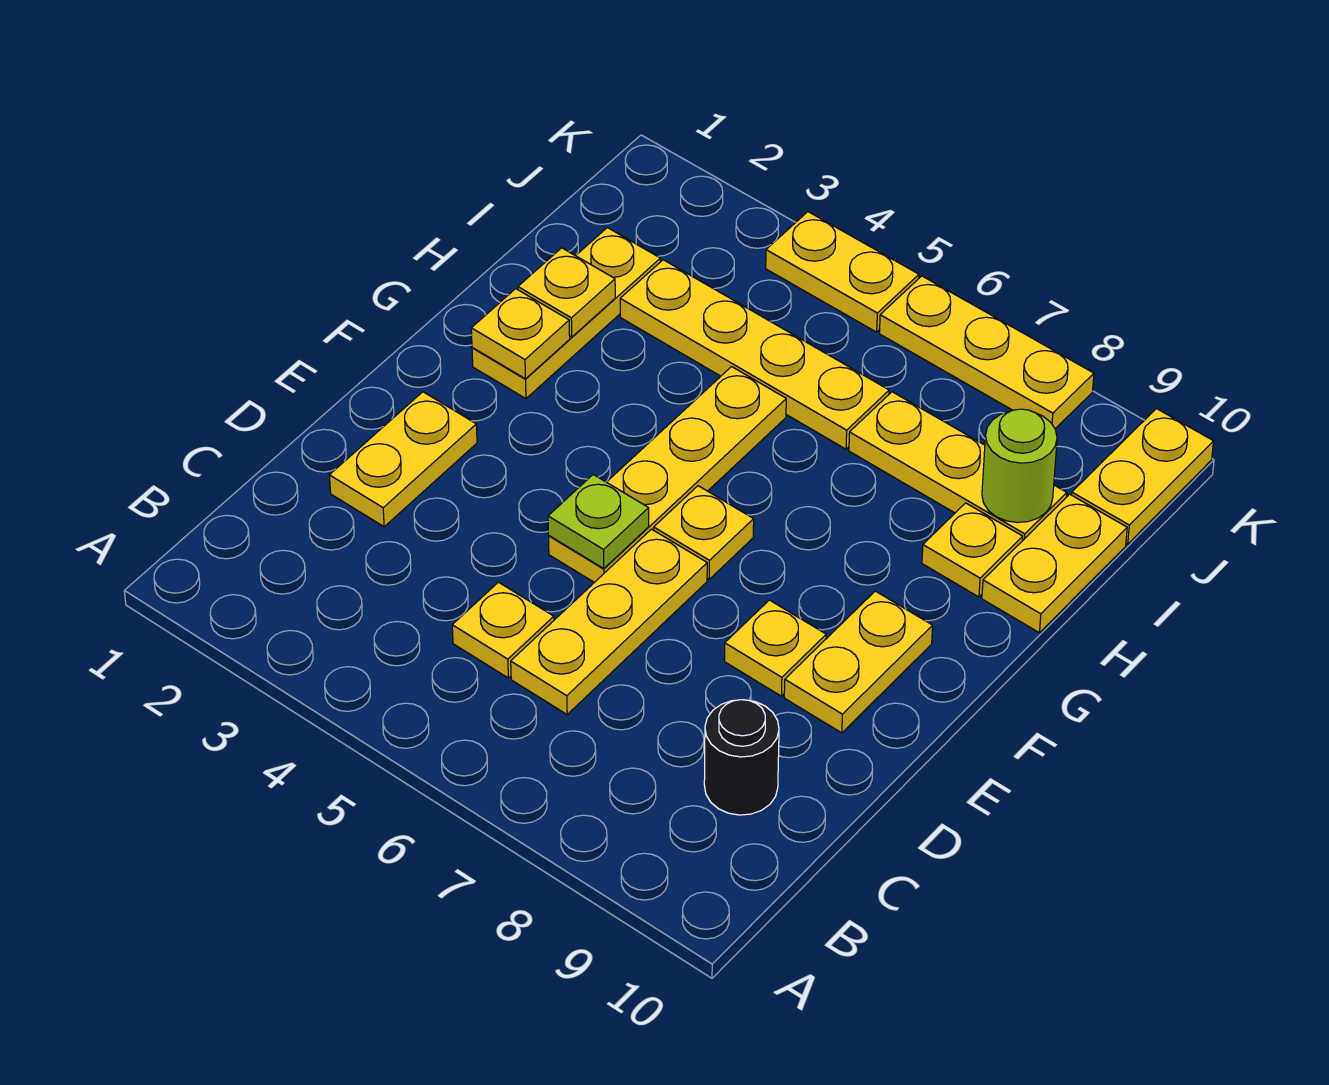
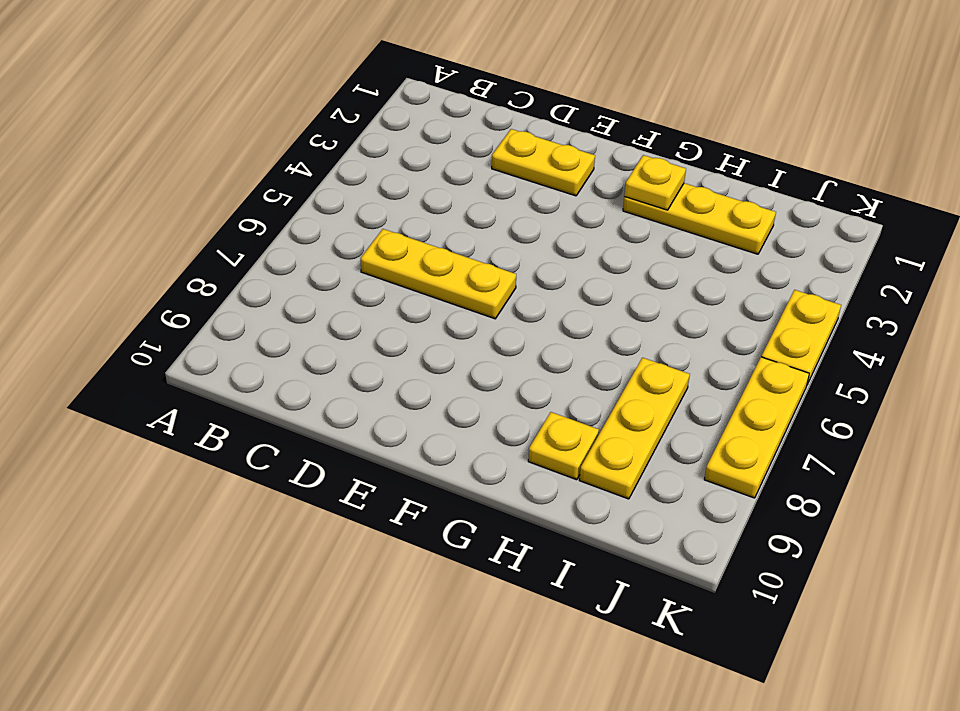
none -> yellow 1x1 plate [452,582,554,678]
none -> black 1x1 round brick [704,700,779,815]
none -> yellow 1x4 plate [549,367,786,582]

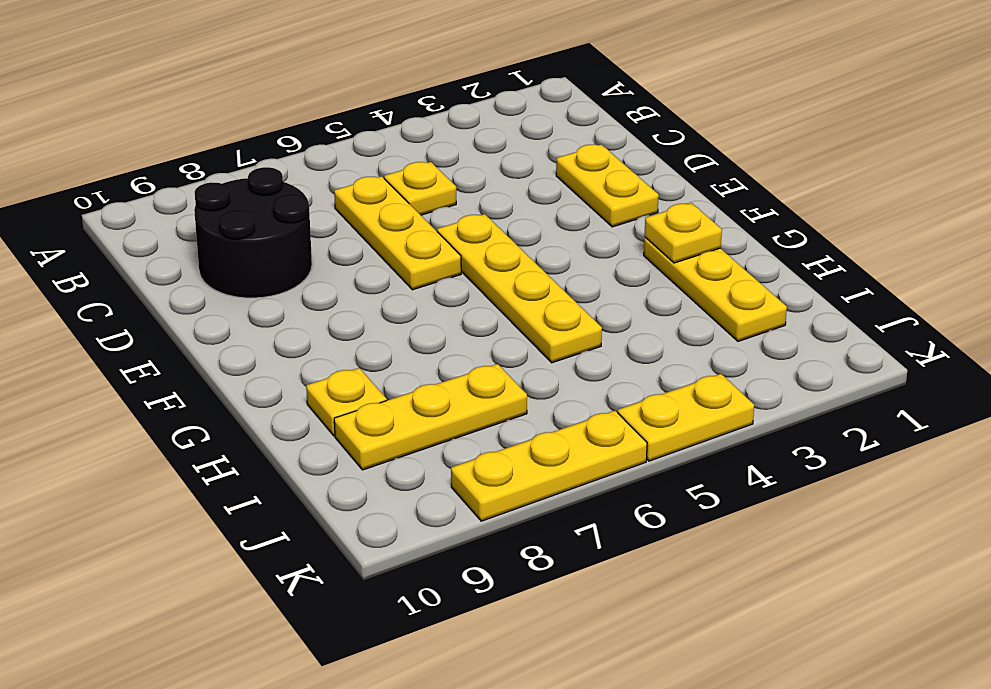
black 2x2 round brick [194,167,312,298] -> black 1x1 round brick [704,700,779,815]
none -> yellow 1x1 plate [725,600,826,696]
none -> yellow 1x2 plate [784,591,933,733]
none -> yellow 1x1 plate [654,486,754,579]

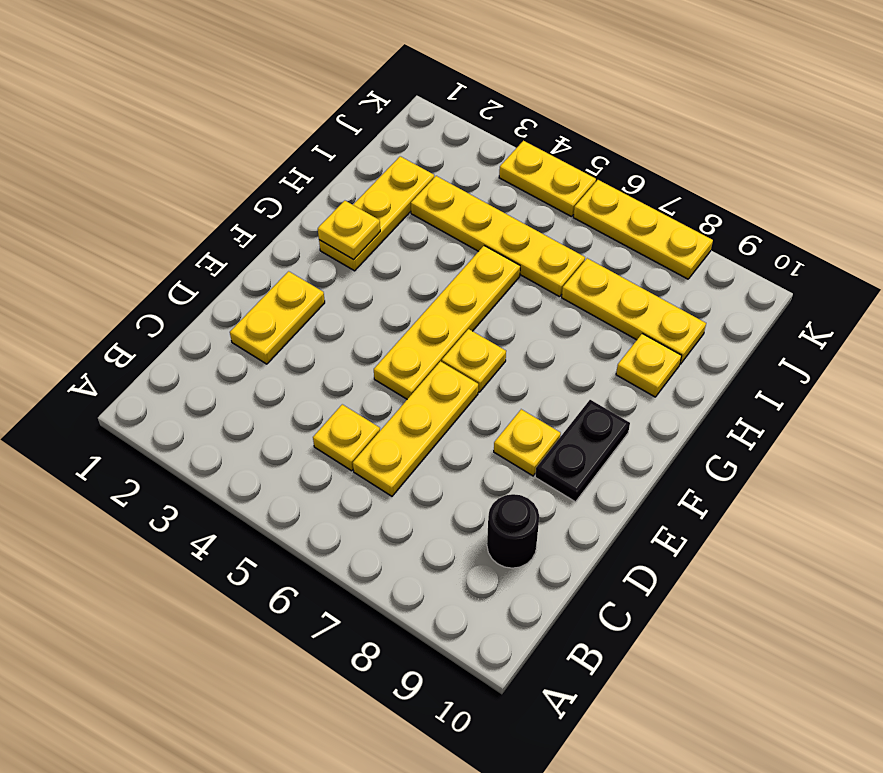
black 1x2 plate [535,400,630,502] -> yellow 1x2 plate [784,591,933,733]
none -> yellow 1x2 plate [982,494,1127,633]
none -> yellow 1x2 plate [1072,409,1214,544]
none -> lime 1x1 plate [548,475,649,569]

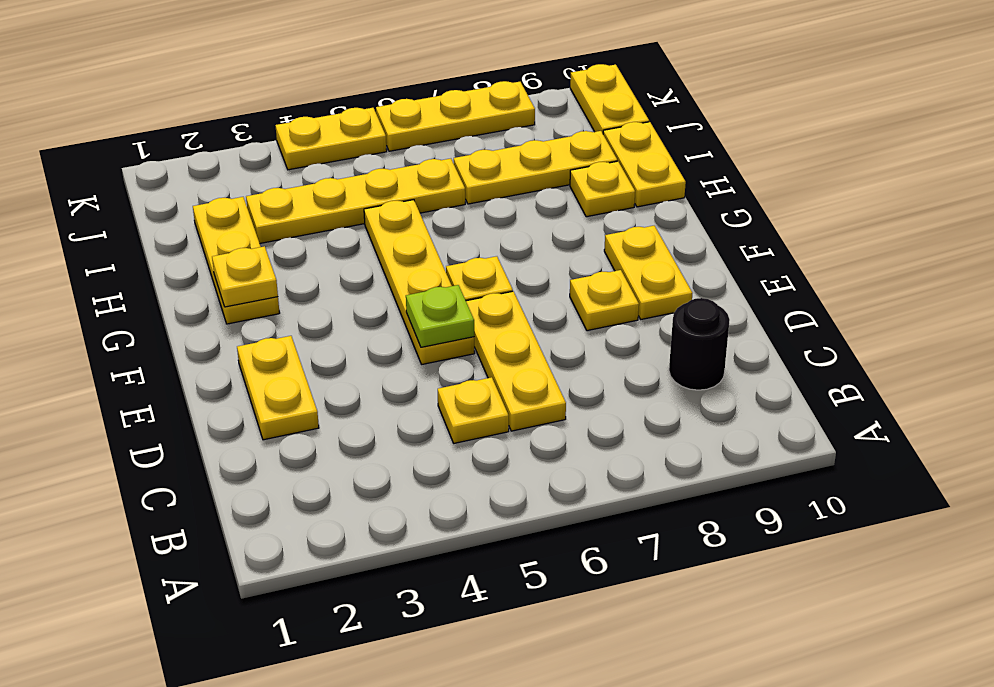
none -> yellow 1x1 plate [518,248,615,337]
none -> lime 1x1 round brick [982,409,1057,523]

